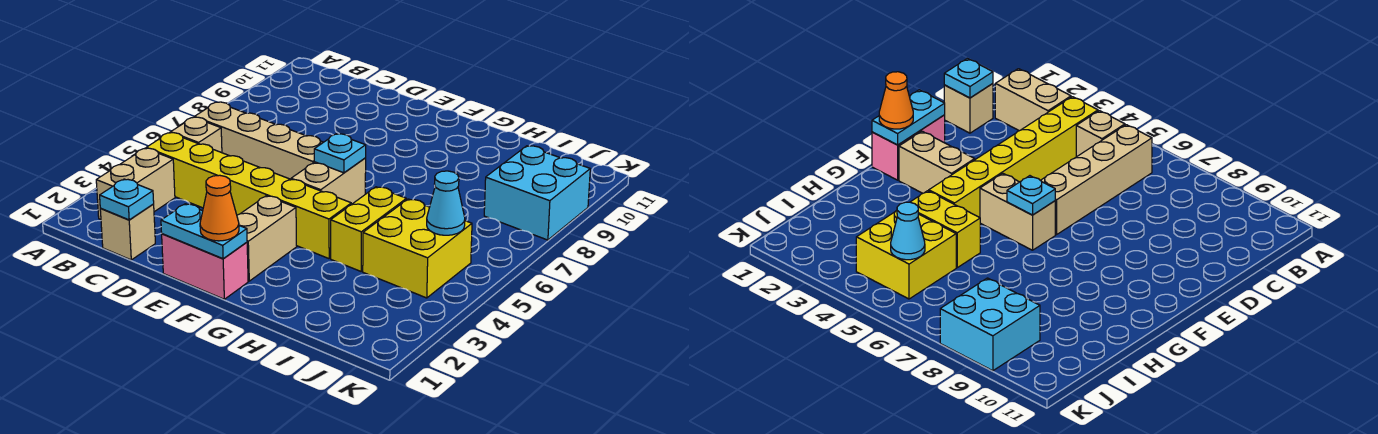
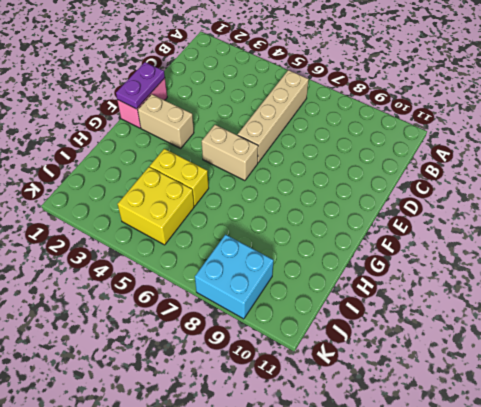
purple 1x2 plate [116,62,165,109] -> cyan 1x2 plate [161,204,247,259]
none -> tan 1x2 brick [96,148,175,219]
none -> yellow 1x6 brick [146,133,351,259]
none -> tan 1x1 brick [171,117,222,153]

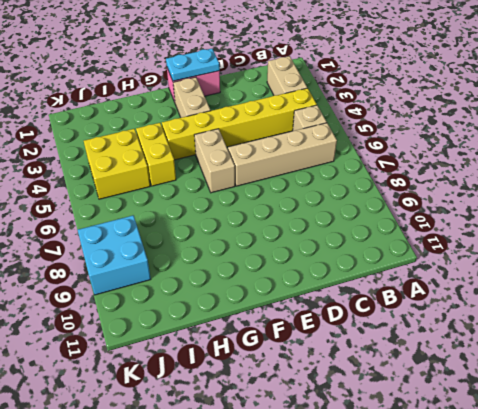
none -> tan 1x1 brick [100,204,155,260]
none -> cyan 1x1 plate [100,179,154,220]
none -> cyan 1x1 plate [314,134,366,173]

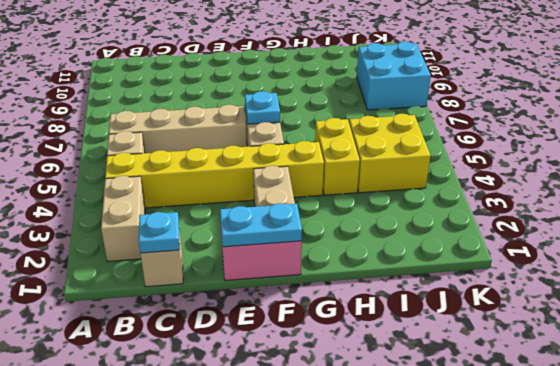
none -> cyan 1x1 cone [427,171,465,235]
none -> orange 1x1 cone [200,175,239,241]

